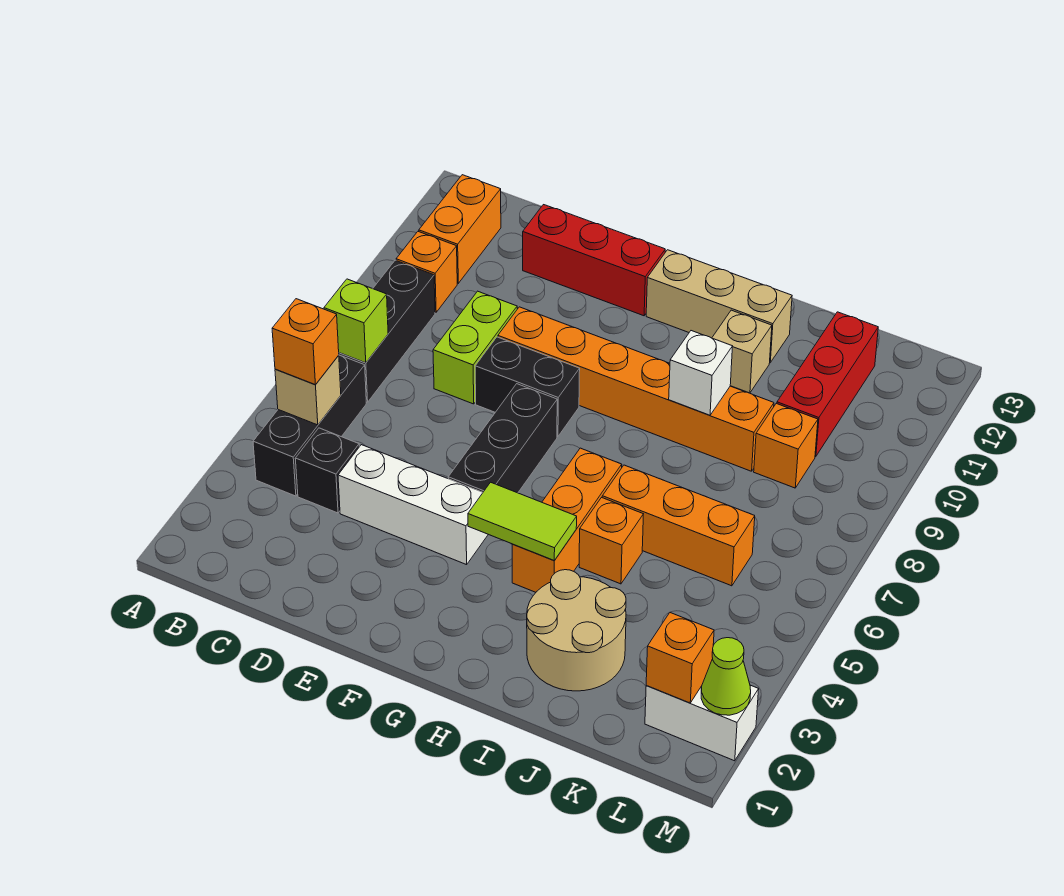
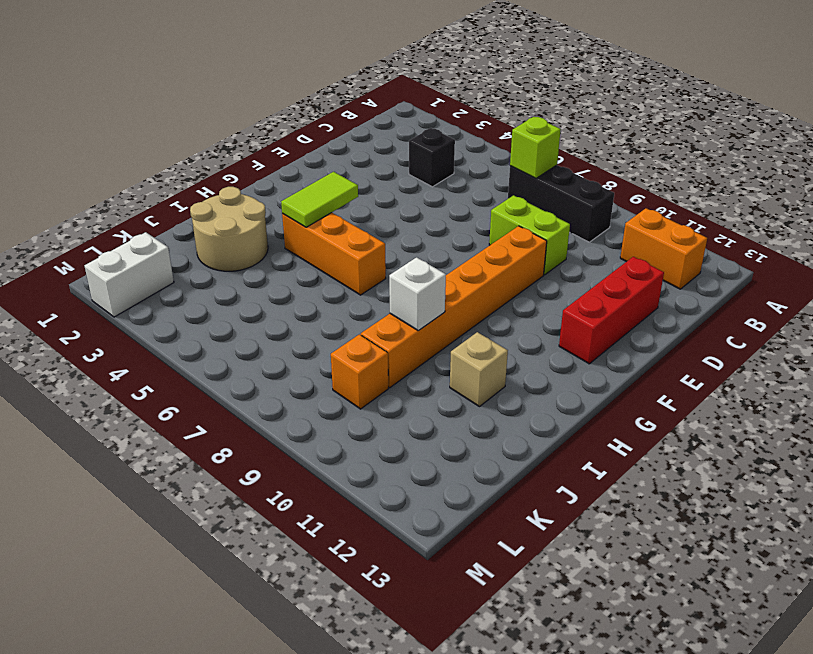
none -> black 1x3 brick [253,355,366,496]
none -> orange 1x1 brick [396,232,457,312]
none -> white 1x3 brick [338,445,488,565]

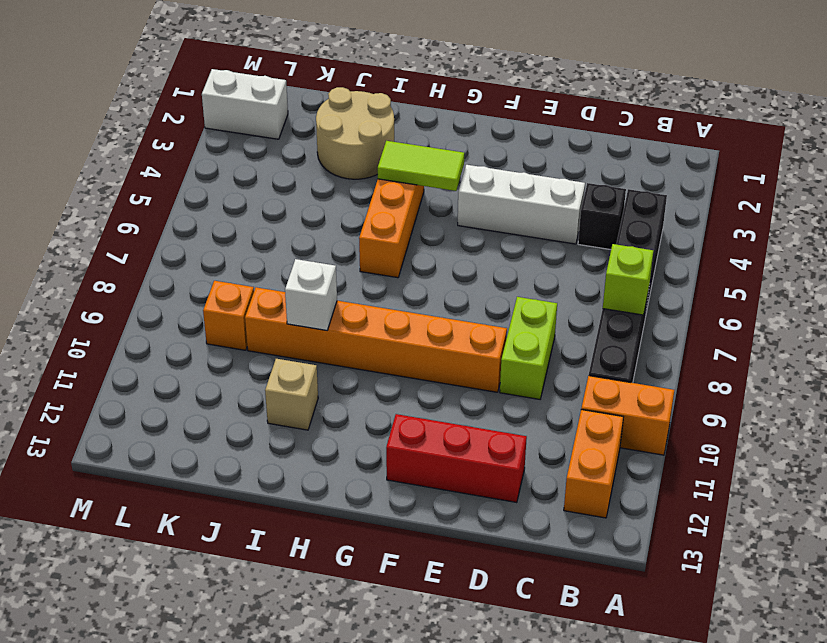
orange 1x2 brick [581,376,674,455] -> orange 1x1 brick [396,232,457,312]
none -> black 1x2 brick [475,337,580,437]
none -> black 1x3 brick [448,384,557,493]
none -> tan 1x3 brick [646,250,792,363]

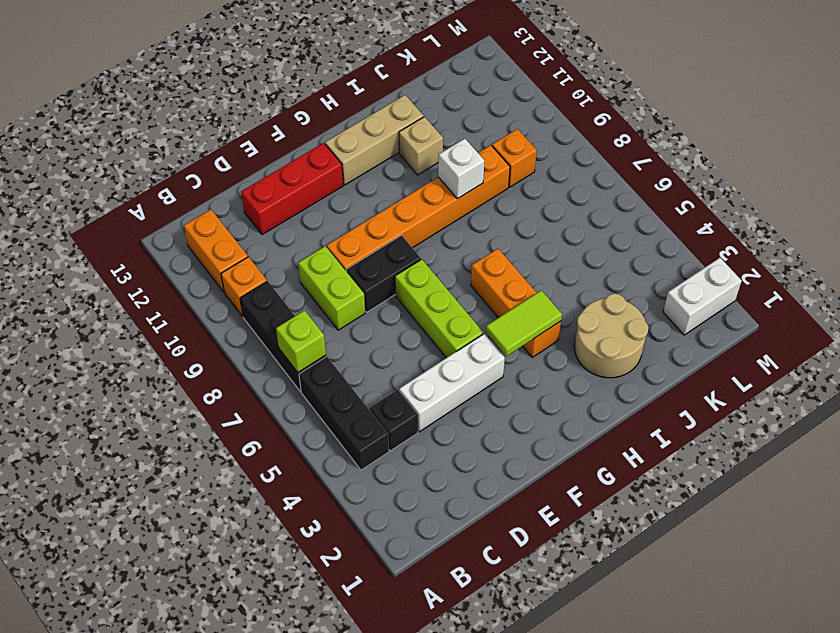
lime 1x3 brick [395,259,483,358] -> black 1x3 brick [448,384,557,493]
none -> orange 1x1 brick [579,498,643,584]
none -> orange 1x3 brick [602,465,755,586]
none -> red 1x3 brick [777,312,878,457]

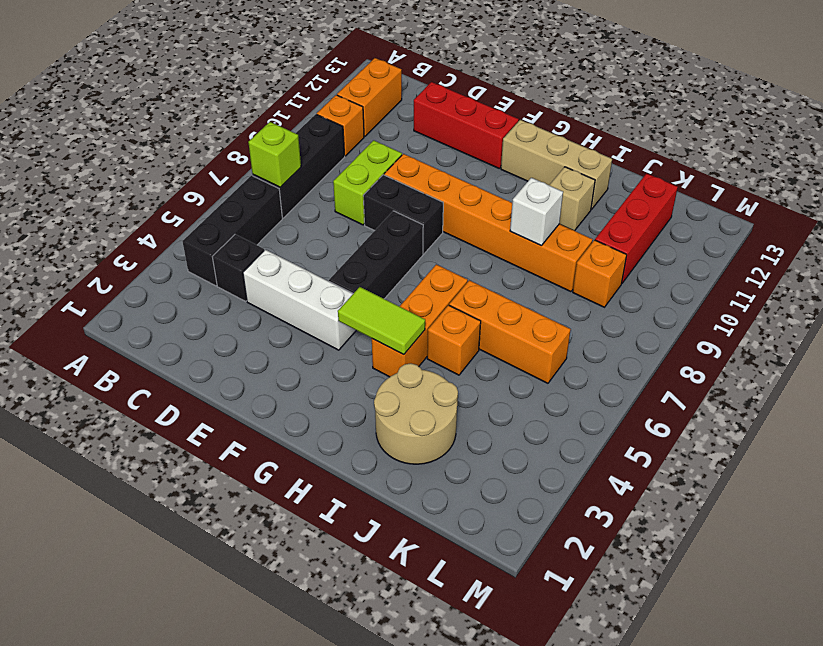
none -> white 1x2 brick [645,685,759,761]
none -> tan 1x1 brick [275,356,341,425]
none -> orange 1x1 brick [646,613,714,703]

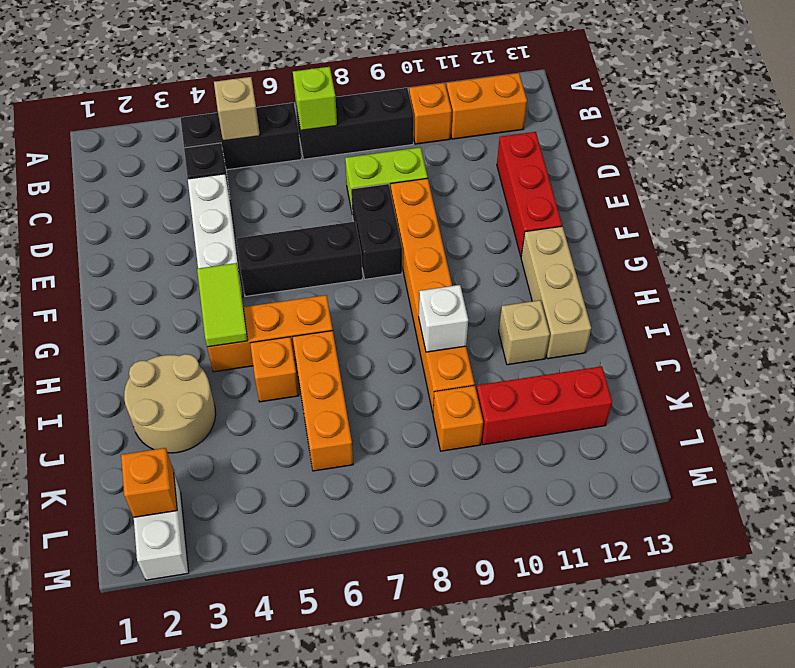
none -> lime 1x1 cone [701,638,751,715]
none -> orange 1x1 brick [272,299,339,385]

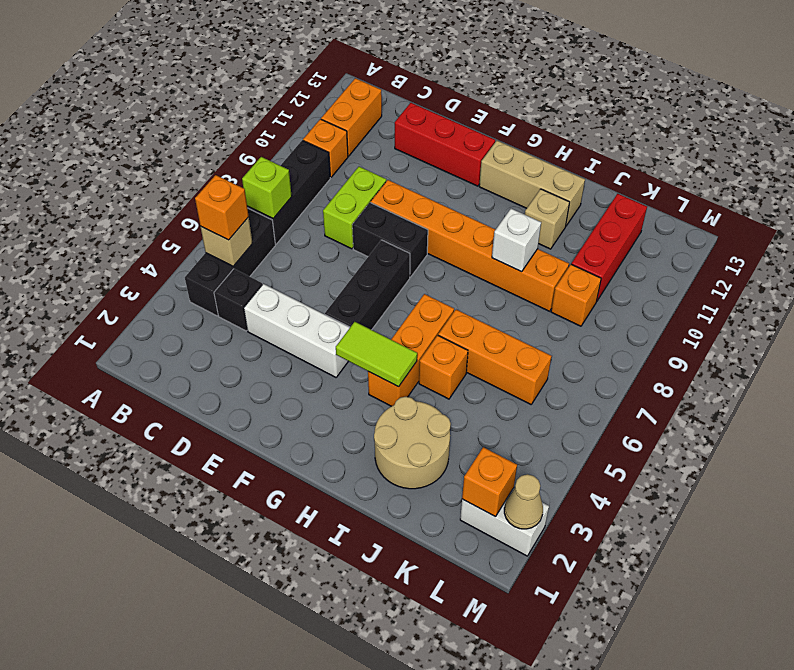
tan 1x1 cone [504,474,543,529] -> lime 1x1 cone [701,638,751,715]

